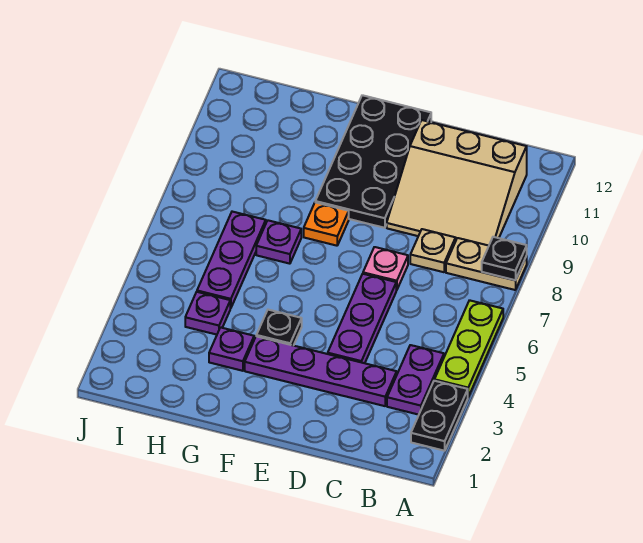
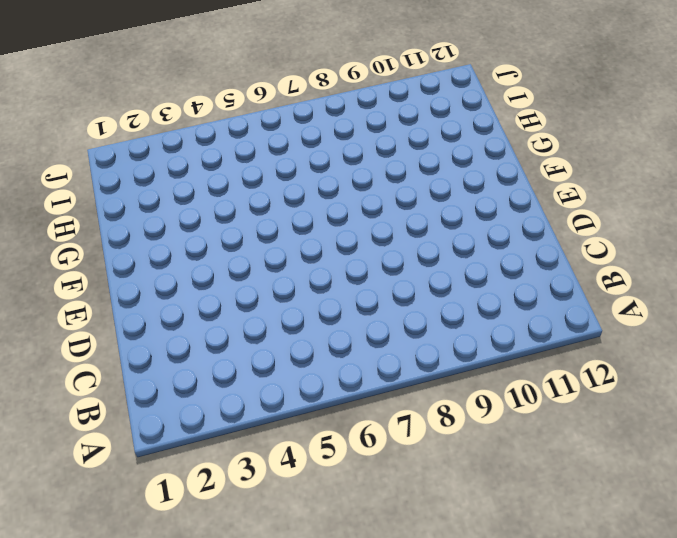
none -> black 1x2 plate [411,381,468,451]
none -> lime 1x3 plate [434,300,503,397]
none -> tan 1x2 plate [446,238,527,290]

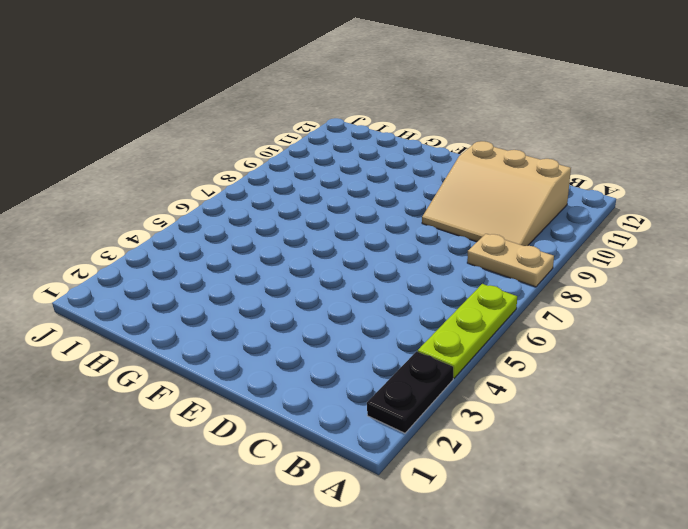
none -> purple 1x2 plate [387,345,444,415]
none -> purple 1x4 plate [245,336,397,406]
none -> tan 1x1 plate [410,229,456,272]

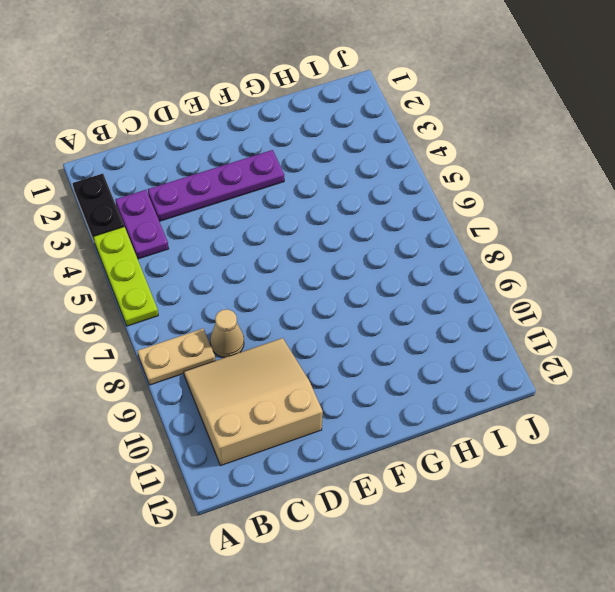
tan 1x1 cone [210,309,244,358] -> tan 1x1 plate [410,229,456,272]
none -> purple 1x3 plate [328,274,396,363]
none -> pink 1x1 plate [363,247,408,290]
none -> black 2x4 plate [315,95,431,228]

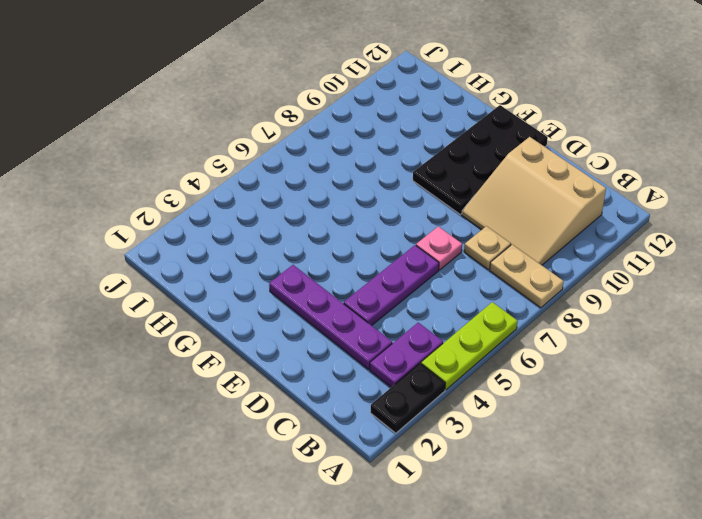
none -> black 1x1 plate [256,310,302,346]
none -> orange 1x1 plate [304,202,349,246]
none -> purple 1x1 plate [209,327,254,371]

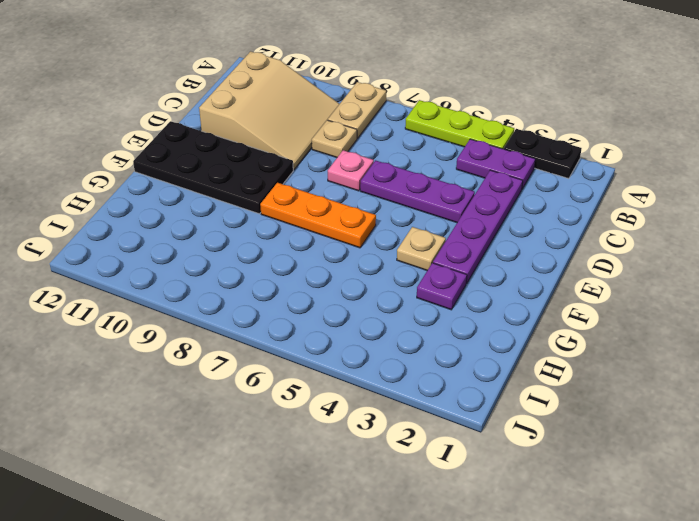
tan 1x1 plate [397,227,446,270] -> black 1x1 plate [256,310,302,346]
orange 1x3 plate [260,183,376,248] -> orange 1x1 plate [304,202,349,246]
none -> purple 1x1 plate [256,220,301,264]
none -> purple 1x1 plate [185,292,230,335]
none -> purple 1x3 plate [197,212,266,308]

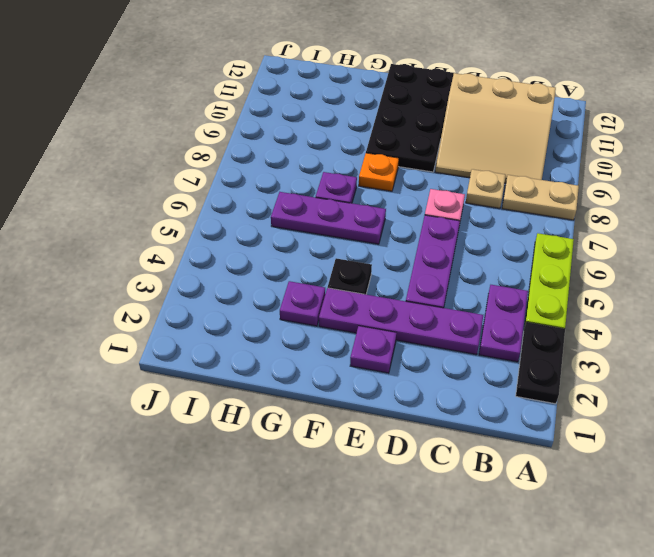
purple 1x1 plate [350,326,397,373] -> purple 1x1 plate moved to [185,292,230,335]
purple 1x3 plate [271,192,386,244] -> purple 1x3 plate turned to [197,212,266,308]
none -> black 1x1 plate [482,237,527,280]

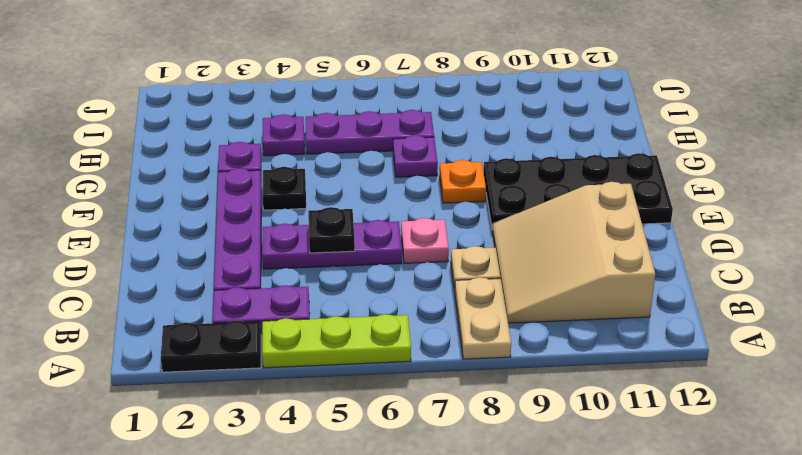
black 1x1 plate [308,207,355,253] -> black 1x1 plate moved to [482,237,527,280]

